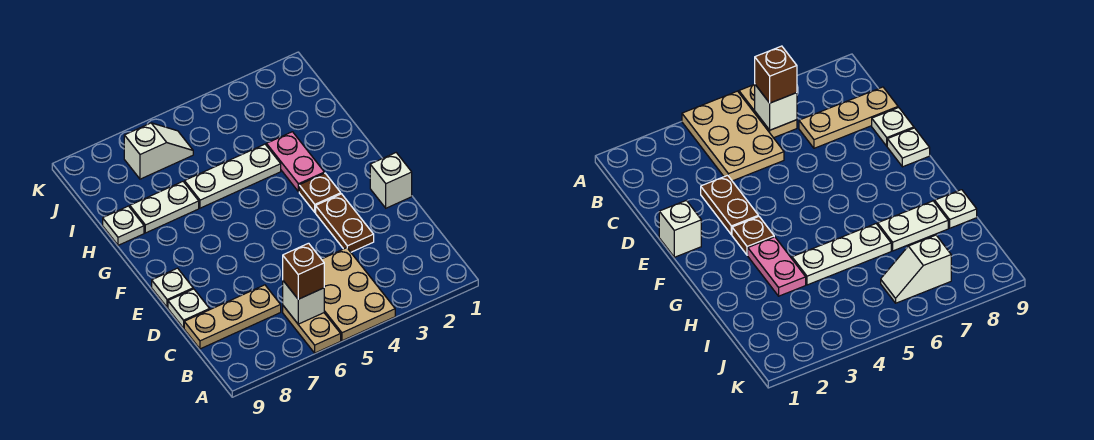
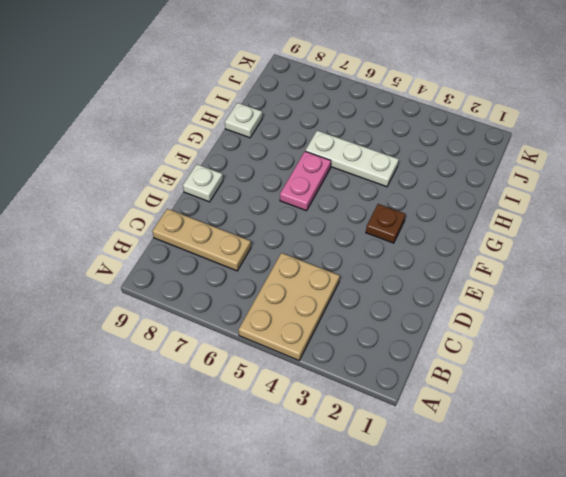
pink 1x2 plate [280,151,331,211] -> pink 1x2 plate moved to [266,132,324,192]
none -> tan 1x2 plate [283,306,341,353]
none -> brown 1x2 plate [316,194,374,252]
none -> white 1x1 plate [168,289,210,328]

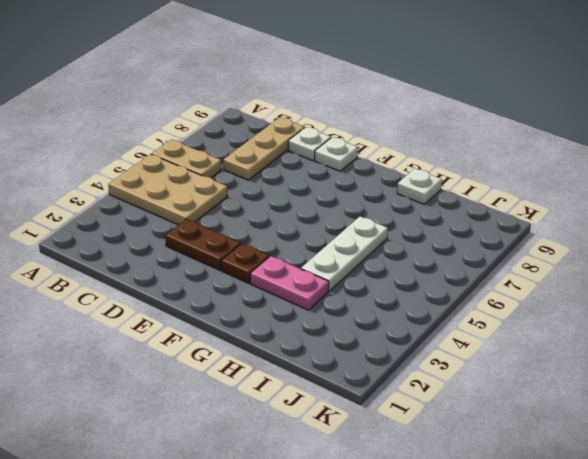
none -> white 1x1 brick [370,153,412,208]
none -> white 1x2 plate [130,182,199,233]
none -> white 1x2 slope [124,123,193,179]

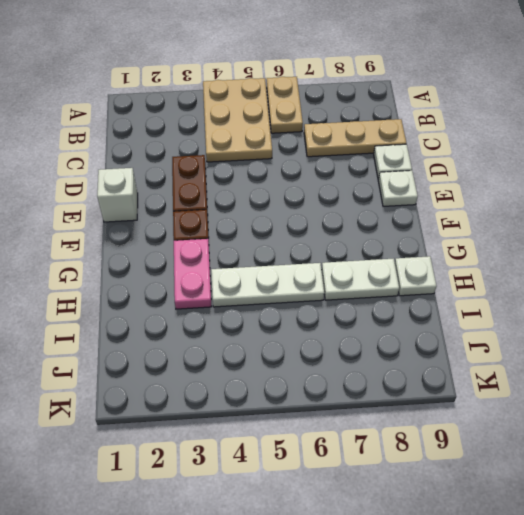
none -> white 1x2 slope [124,123,193,179]
none -> white 1x1 brick [283,281,324,324]
none -> brown 1x1 brick [283,243,324,299]

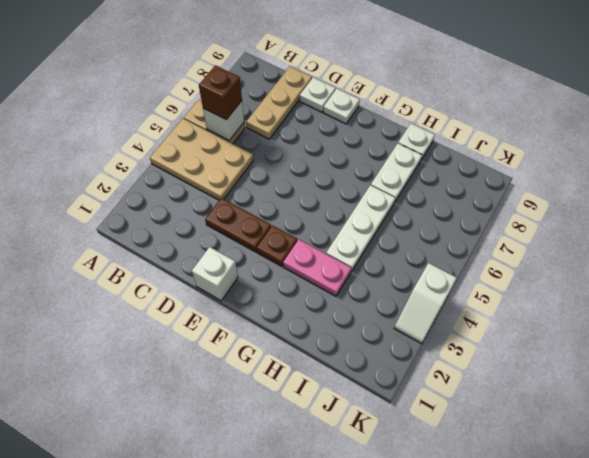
white 1x2 slope [394,263,457,344] -> white 1x2 slope moved to [124,123,193,179]

